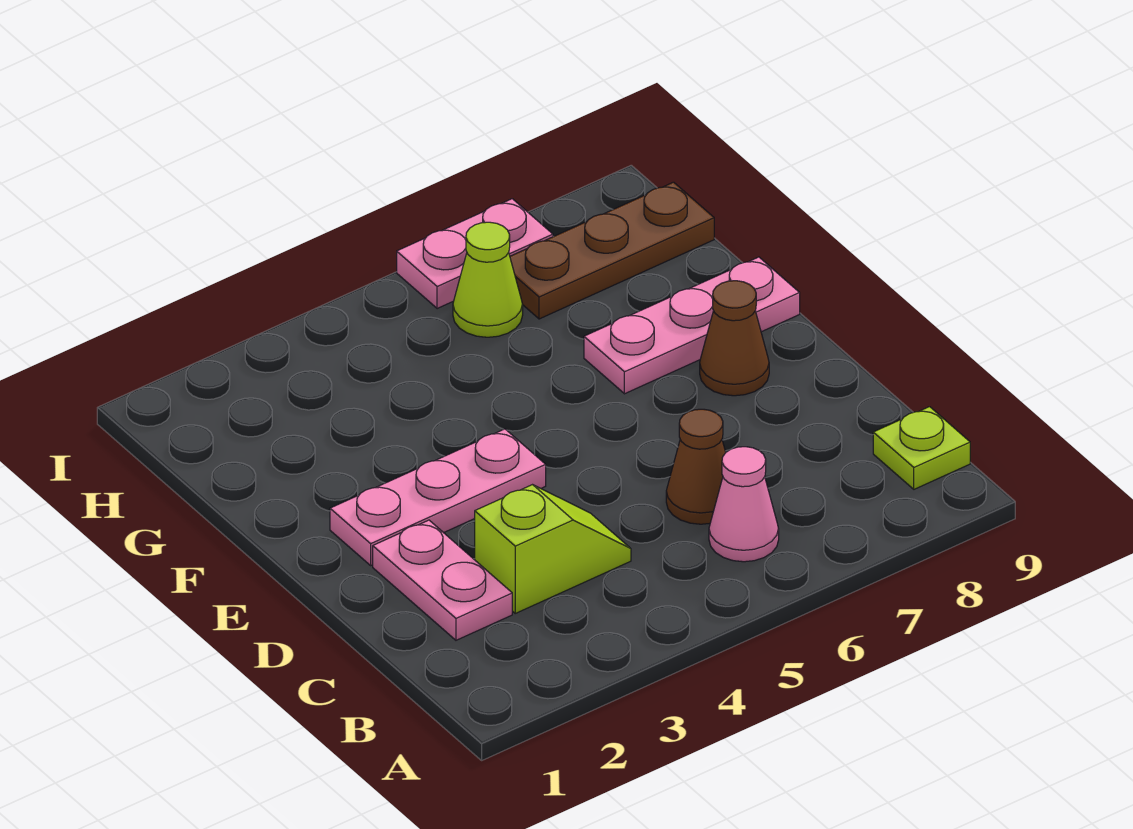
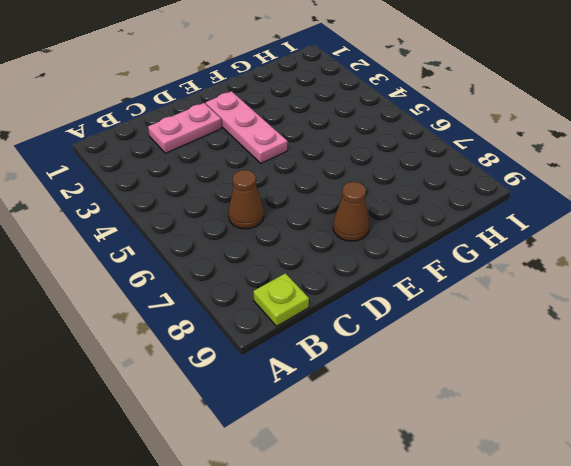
none -> pink 1x1 cone [709,447,779,562]
none -> lime 1x2 slope [475,485,631,613]

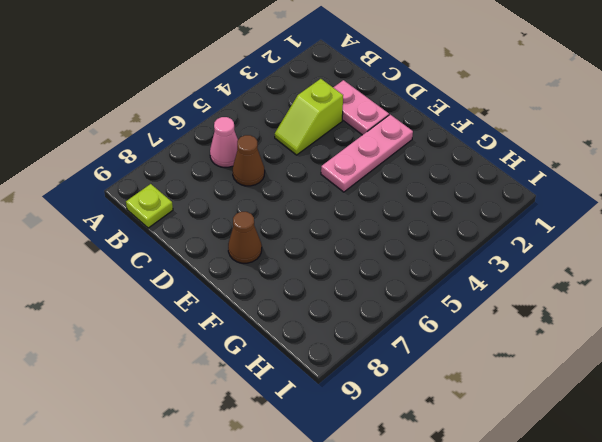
none -> pink 1x3 plate [584,257,800,394]
none -> lime 1x1 cone [453,222,523,337]

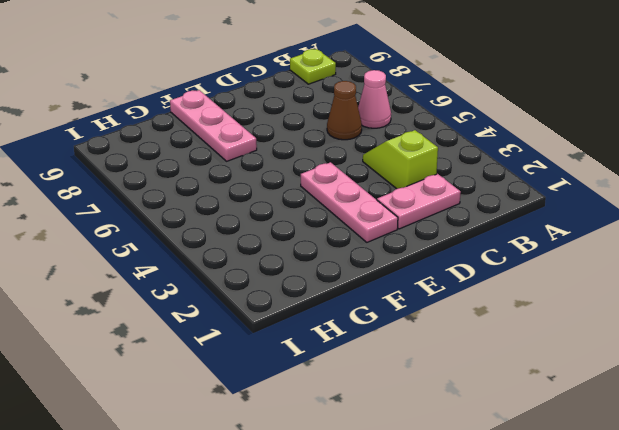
none -> brown 1x1 cone [700,281,769,396]
none -> lime 1x1 cone [453,222,523,337]

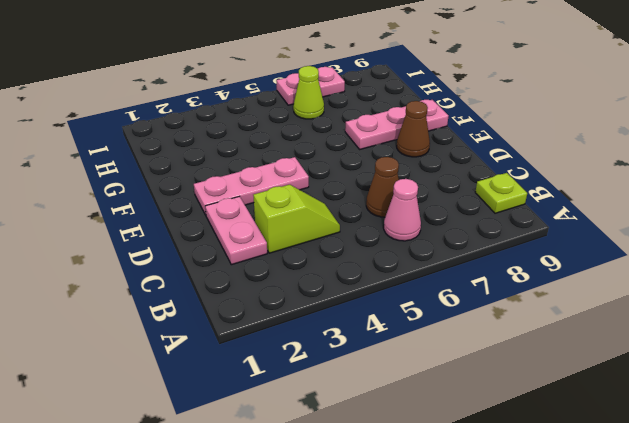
none -> brown 1x3 plate [510,182,714,319]

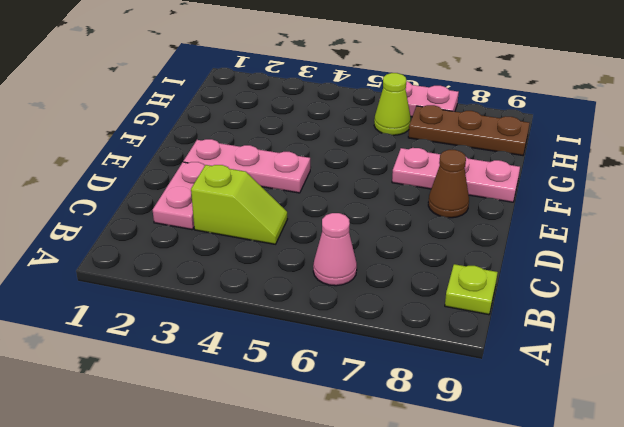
none -> brown 1x1 cone [666,409,726,524]

